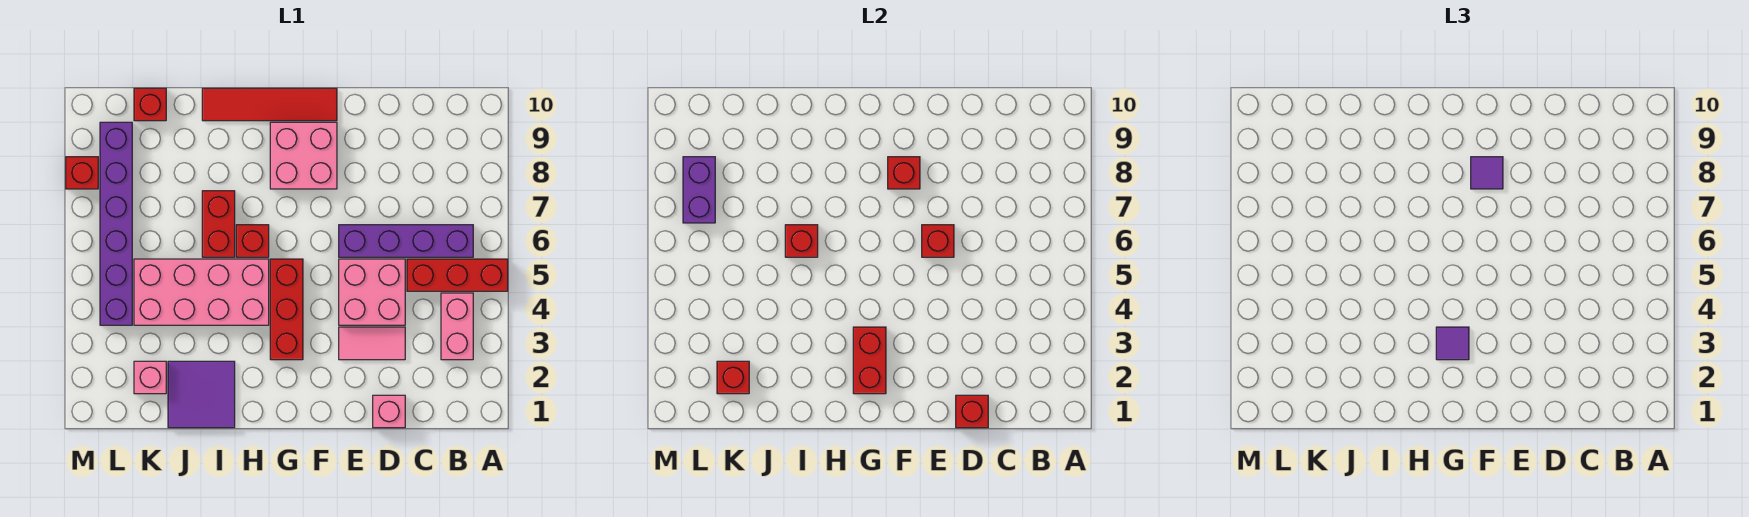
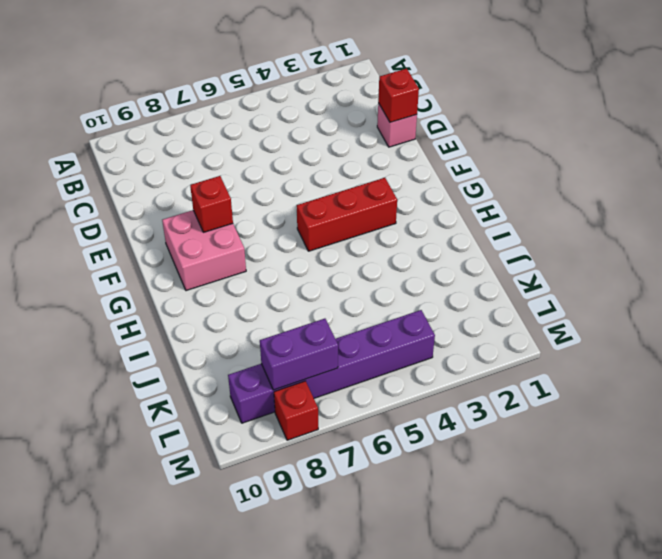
none -> red 1x3 brick [407,259,508,291]
none -> pink 1x2 brick [441,293,473,360]
none -> purple 1x4 brick [339,225,473,257]

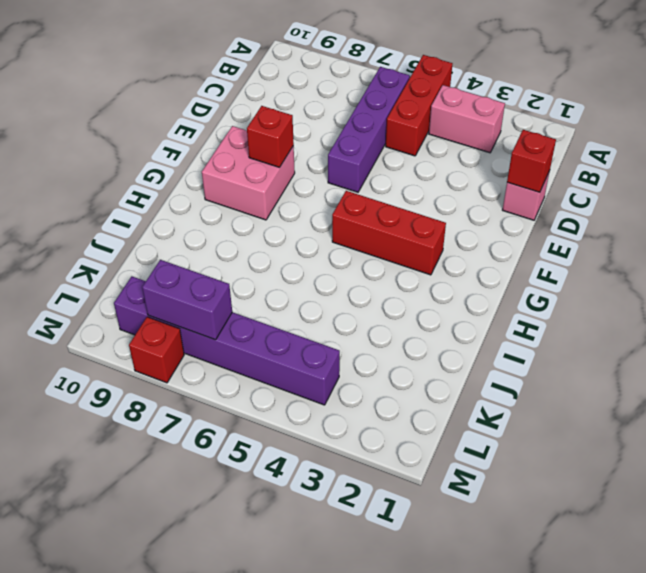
none -> pink 1x2 tile [339,327,405,360]
none -> pink 2x2 brick [339,259,405,325]
none -> red 1x4 tile [202,88,337,121]

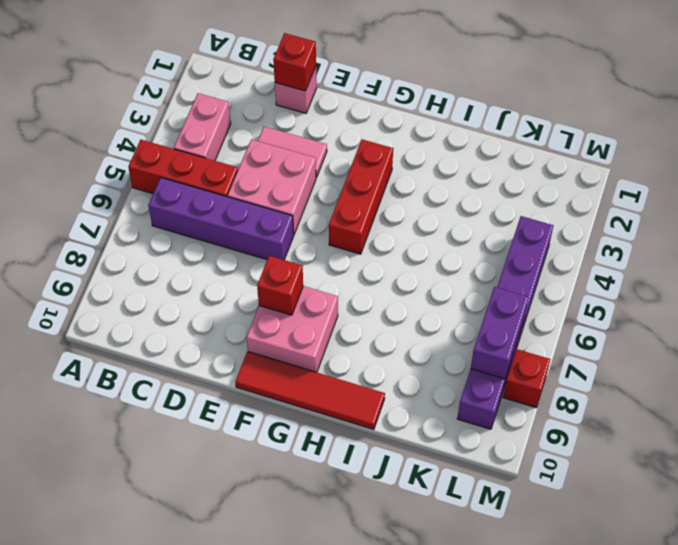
none -> pink 2x4 brick [134,259,269,325]
none -> red 1x1 brick [236,225,269,257]
none -> purple 2x2 tile [168,361,235,428]

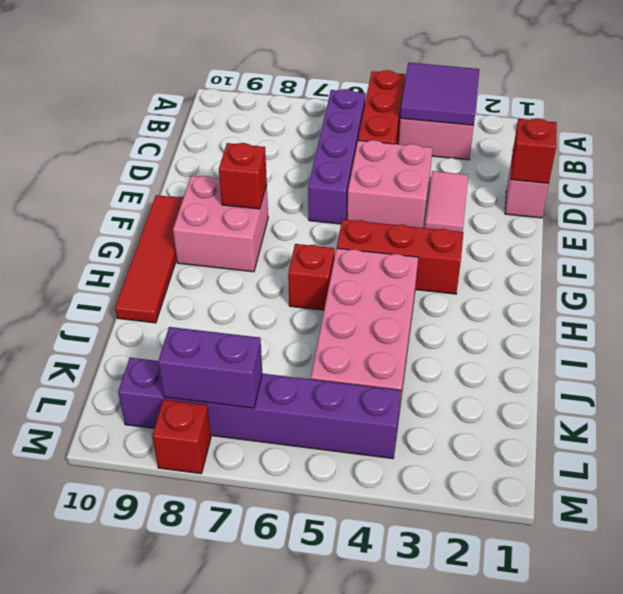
purple 2x2 tile [400,63,479,125] -> purple 2x2 tile moved to [168,361,235,428]
none -> red 1x2 brick [202,191,235,257]
none -> pink 1x1 brick [134,361,166,394]
none -> red 1x1 brick [134,88,166,121]

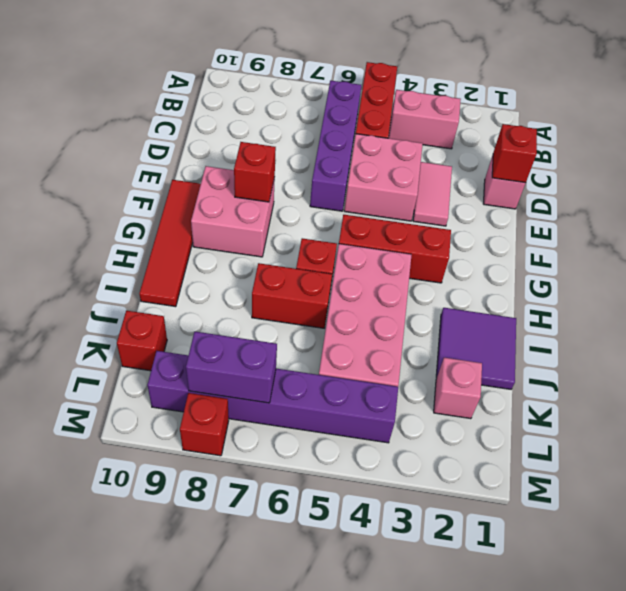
none -> red 1x1 brick [922,225,954,257]
none -> red 1x2 brick [853,327,886,394]
none -> red 1x1 brick [785,225,818,257]

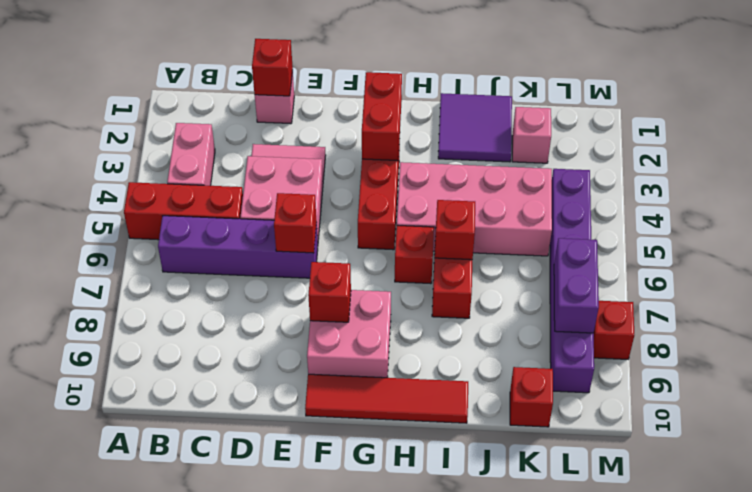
none -> red 1x1 brick [717,361,749,394]
none -> purple 1x1 tile [1471,157,1503,189]
none -> purple 1x1 tile [1436,327,1469,360]

